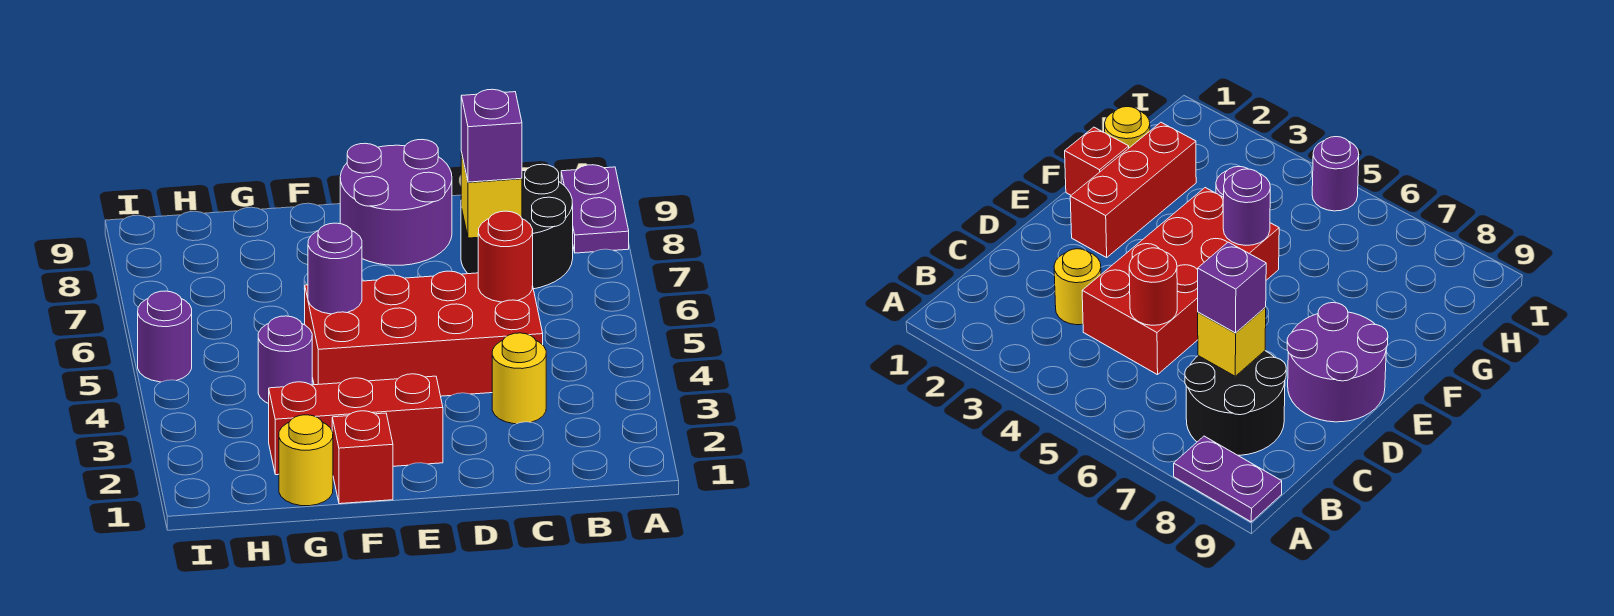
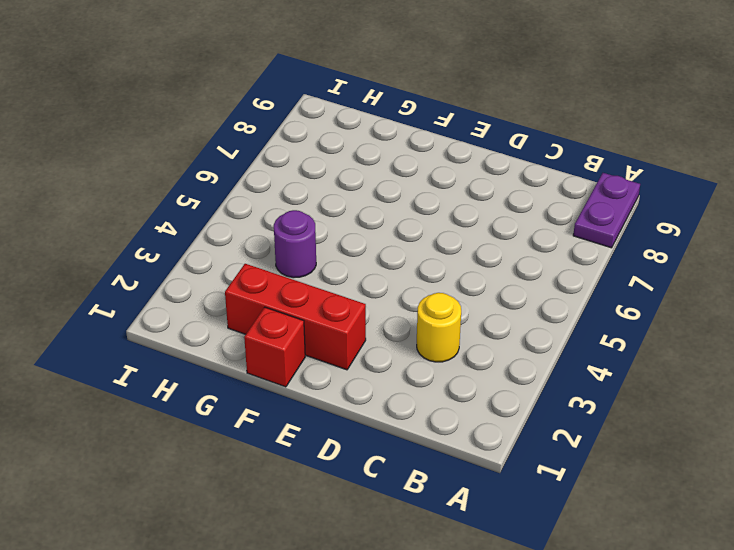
none -> black 2x2 round brick [461,164,573,289]
none -> red 2x4 brick [305,271,543,396]
none -> purple 2x2 round brick [340,140,452,265]

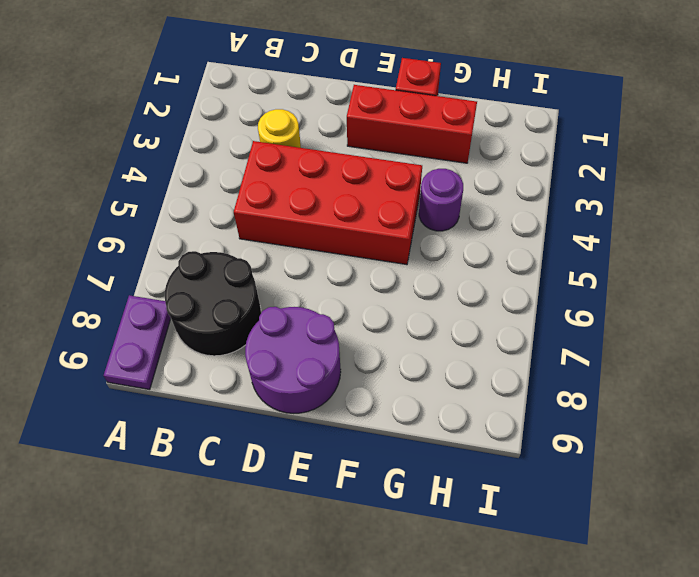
none -> yellow 1x1 round brick [279,415,333,506]
none -> purple 1x1 round brick [138,291,192,382]
none -> red 1x1 round brick [478,211,533,302]

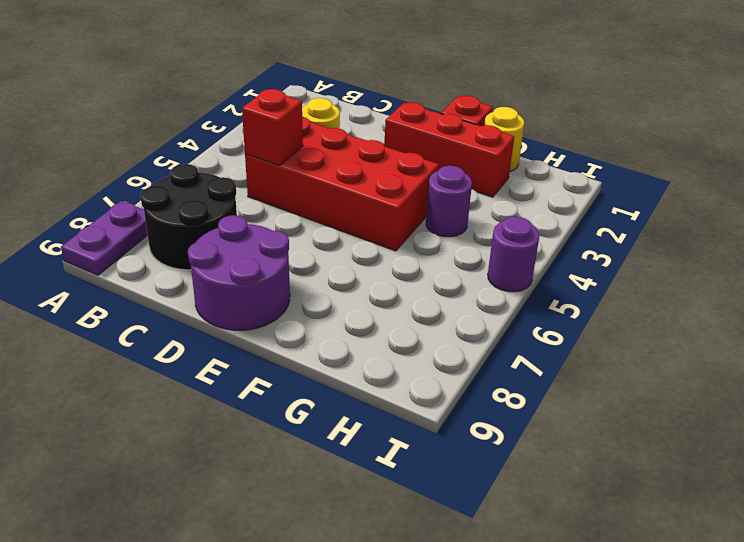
red 1x1 brick [242,89,303,166] -> red 1x1 round brick [478,211,533,302]
none -> yellow 1x1 brick [461,152,522,238]
none -> purple 1x1 round brick [308,223,362,314]
none -> purple 1x1 brick [461,89,522,182]

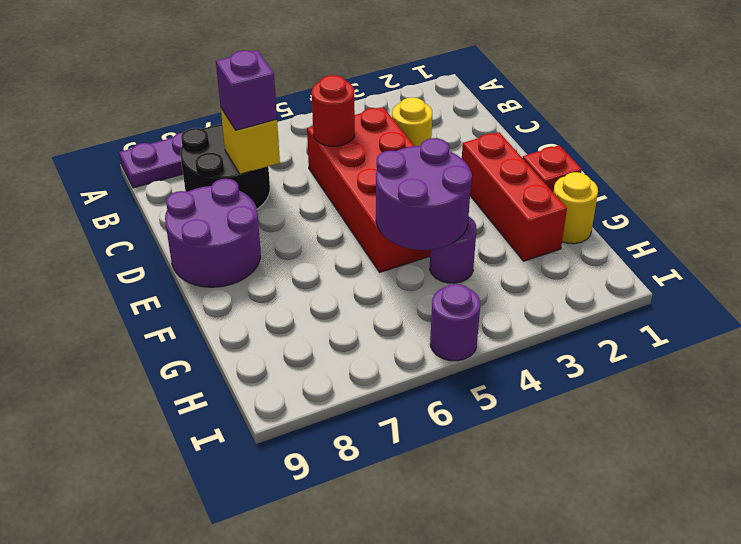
purple 2x2 round brick [376,138,472,250] -> purple 1x1 round brick [308,223,362,314]

